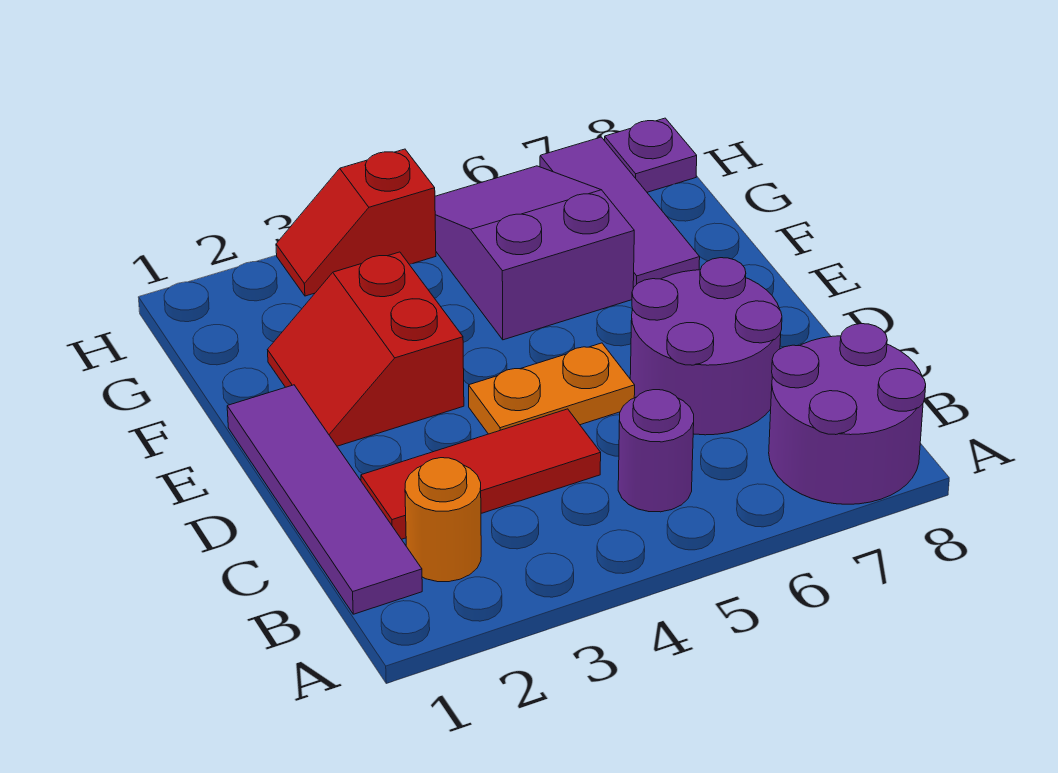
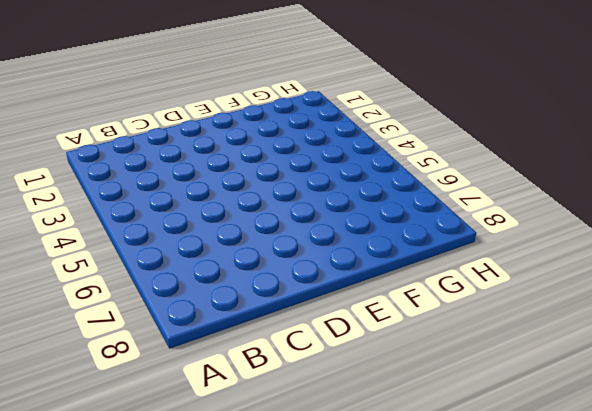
none -> purple 2x2 round brick [769,324,926,504]
none -> purple 1x4 tile [227,385,422,614]
none -> orange 1x1 round brick [405,458,481,582]

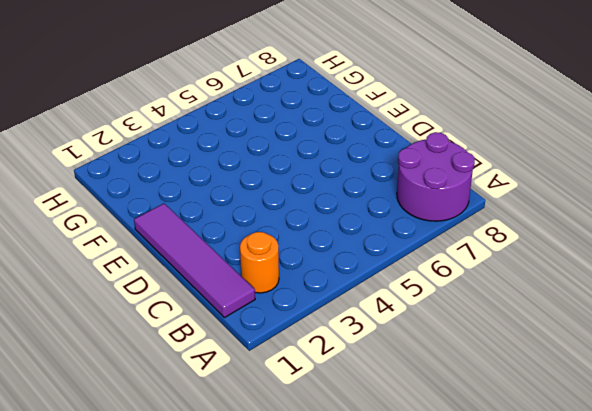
none -> purple 1x1 round brick [618,390,694,512]
none -> red 1x3 tile [361,409,601,539]
none -> purple 2x2 round brick [630,258,782,435]

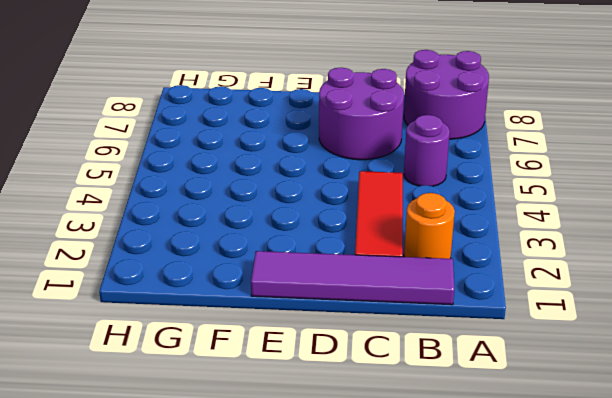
none -> orange 1x2 plate [469,343,635,434]
none -> red 2x2 slope [268,252,464,446]
none -> purple 2x3 slope [435,166,634,340]

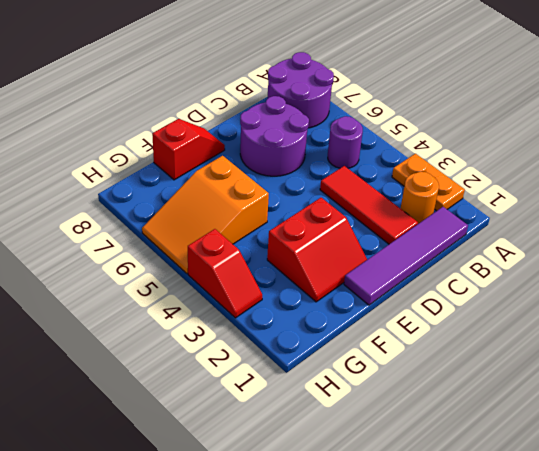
orange 1x2 plate [392,154,465,211] -> orange 1x2 plate moved to [469,343,635,434]
red 1x2 slope [152,119,225,180] -> none
orange 2x3 slope [142,156,269,274] -> purple 2x3 slope [435,166,634,340]
none -> purple 1x3 tile [540,137,700,288]
none -> purple 1x1 plate [605,118,697,192]

